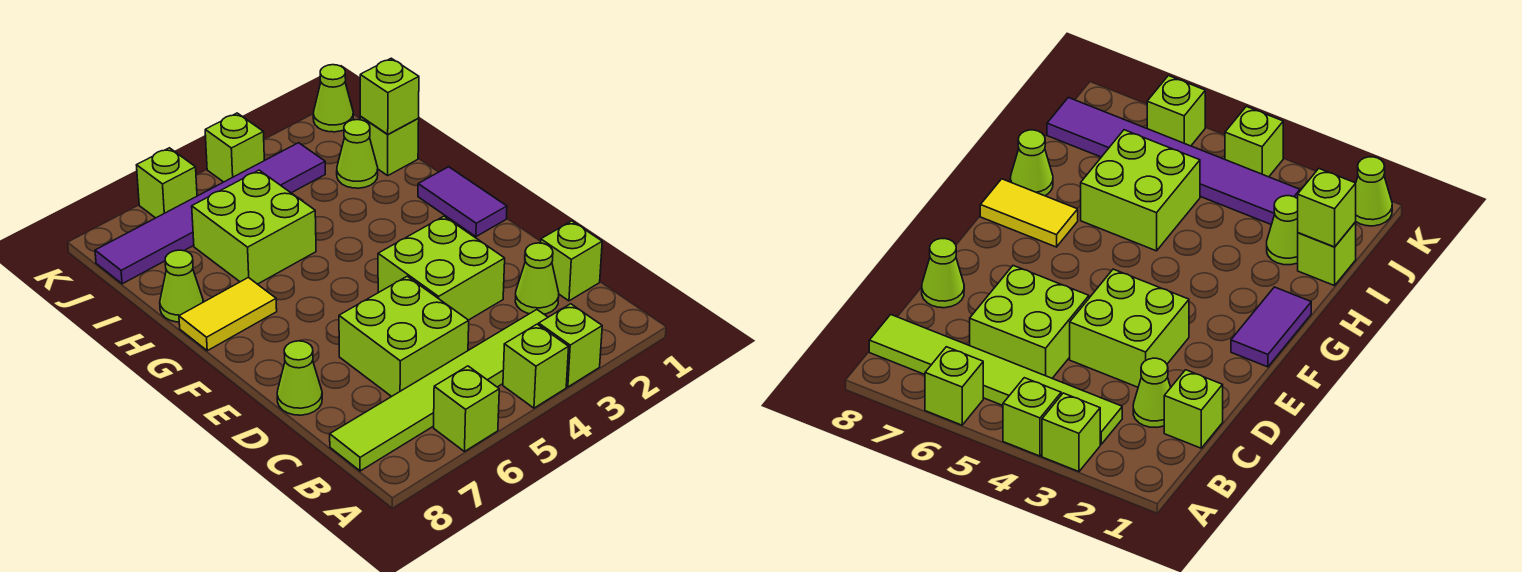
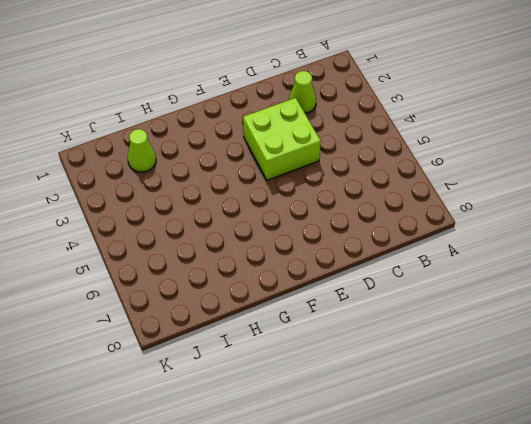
none -> lime 1x1 brick [539,304,602,387]
none -> lime 1x1 brick [503,324,569,408]
none -> lime 1x1 brick [434,366,499,452]

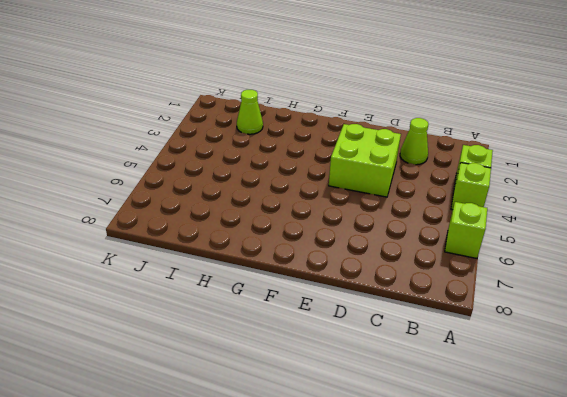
none -> lime 1x6 tile [330,310,548,471]
none -> lime 1x1 brick [541,221,602,301]
none -> lime 2x2 brick [339,276,469,397]

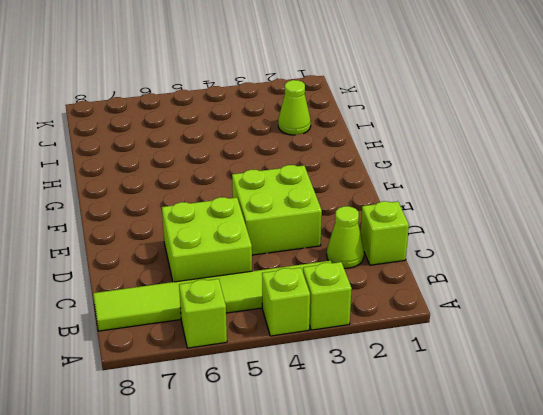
none -> lime 1x1 cone [277,341,322,415]
none -> purple 1x2 tile [418,167,507,237]
none -> yellow 1x2 tile [179,277,277,351]

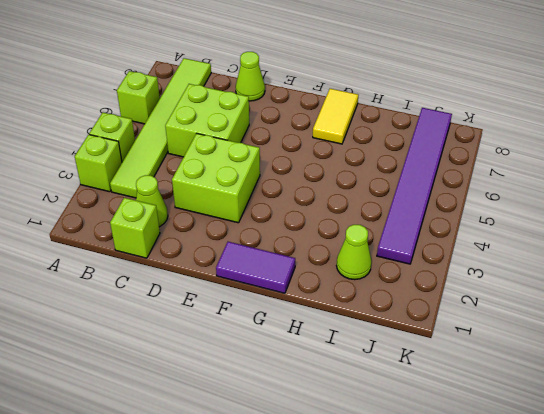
none -> lime 2x2 brick [192,170,316,284]
none -> lime 1x1 cone [160,250,203,322]
none -> lime 1x1 brick [360,117,419,175]

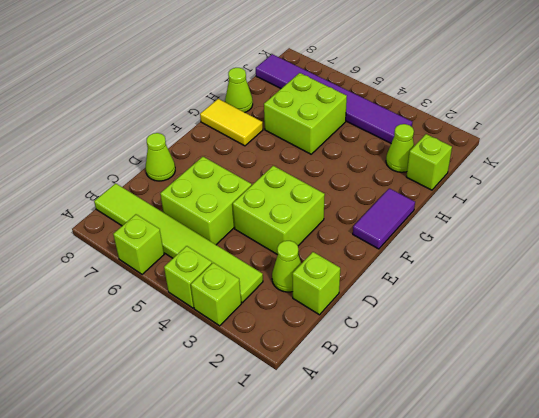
none -> lime 1x1 cone [313,65,353,132]
none -> lime 1x1 brick [205,113,264,182]
none -> lime 1x1 brick [137,148,197,218]

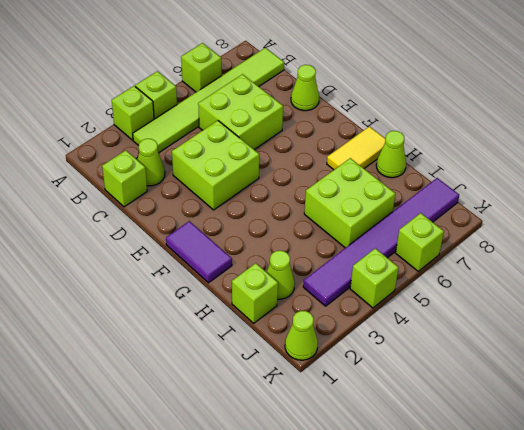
none -> lime 1x1 brick [360,58,419,134]

